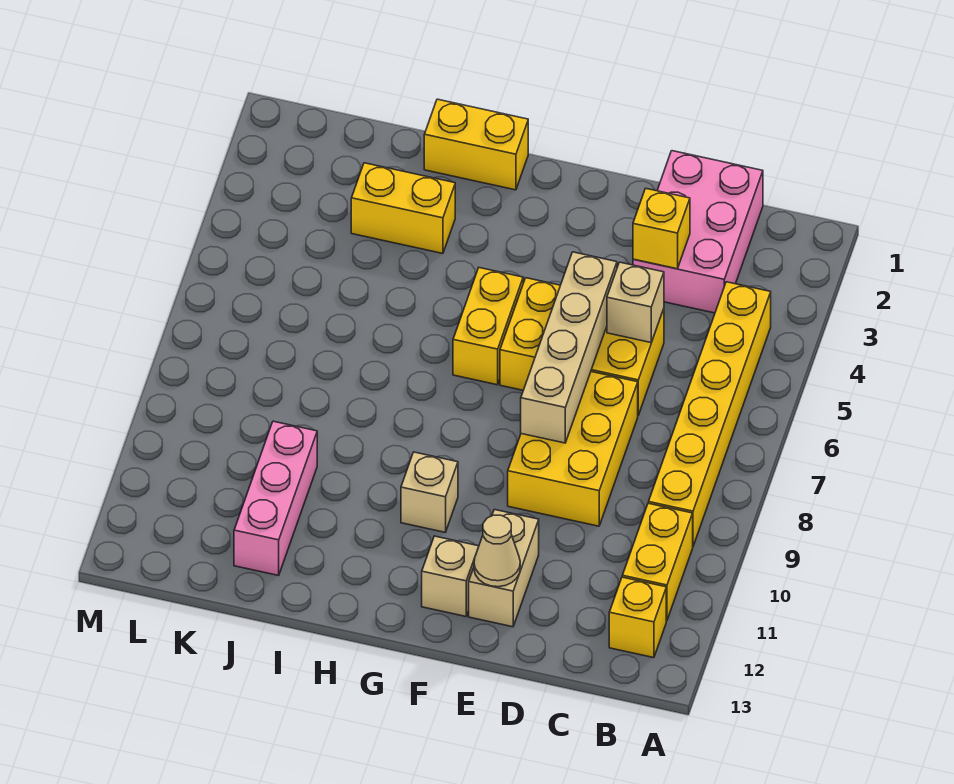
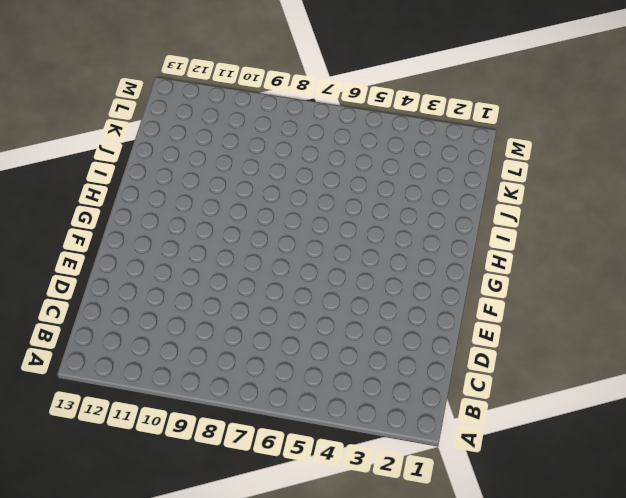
none -> yellow 1x6 brick [649,282,771,546]
none -> yellow 1x2 brick [622,503,693,621]
none -> yellow 1x1 brick [609,577,666,658]

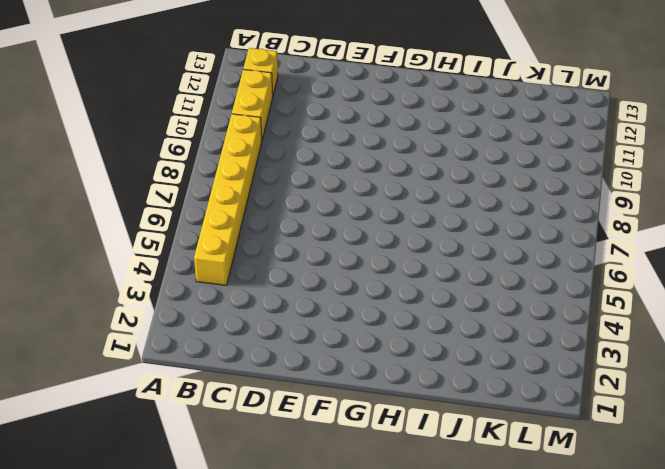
none -> pink 2x3 brick [633,151,763,313]
none -> yellow 2x3 brick [500,278,664,415]
none -> yellow 2x3 brick [508,372,638,526]

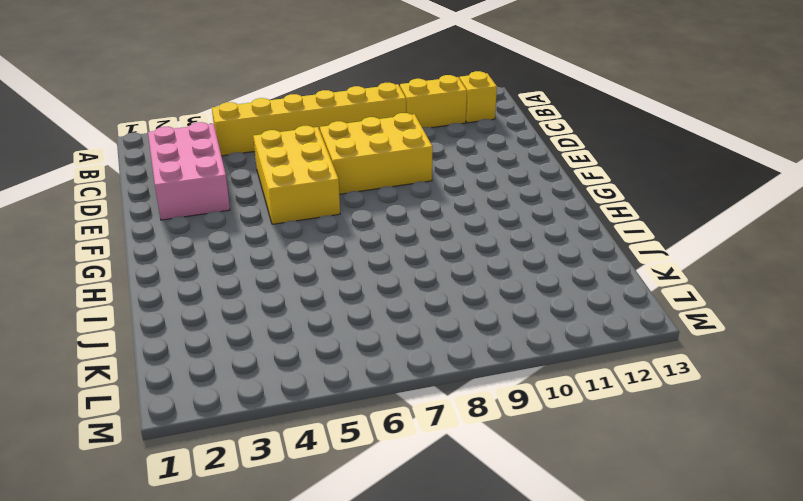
pink 2x3 brick [148,122,230,220] -> pink 2x3 brick turned to [633,151,763,313]
none -> tan 1x2 brick [469,510,539,627]
none -> tan 1x1 brick [422,536,479,616]
none -> yellow 1x2 brick [453,268,523,385]

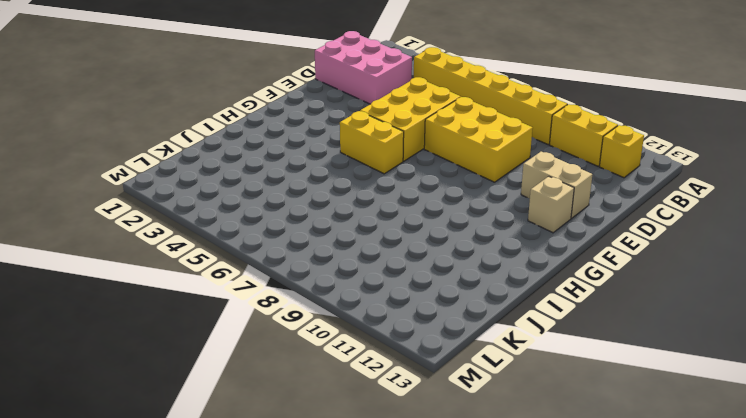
none -> tan 1x1 brick [401,452,458,532]
none -> yellow 1x2 brick [424,99,528,190]
none -> yellow 1x2 brick [351,163,455,253]

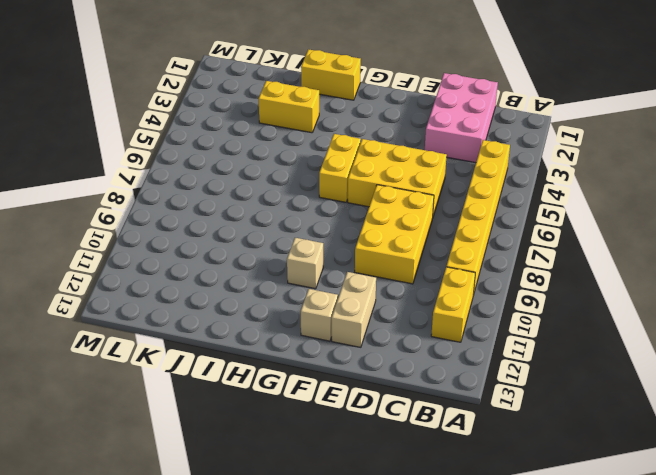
none -> yellow 1x1 brick [609,577,666,658]
none -> pink 1x3 brick [234,421,317,575]
none -> yellow 1x1 brick [633,188,690,269]

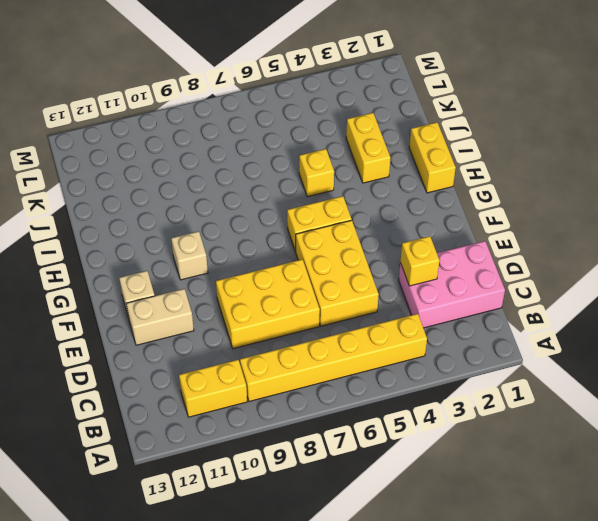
yellow 1x1 brick [299,149,334,197] -> yellow 1x1 brick moved to [609,577,666,658]
none -> pink 1x3 brick [234,421,317,575]
none -> tan 1x1 brick [607,262,664,343]
none -> tan 1x4 brick [521,252,617,443]

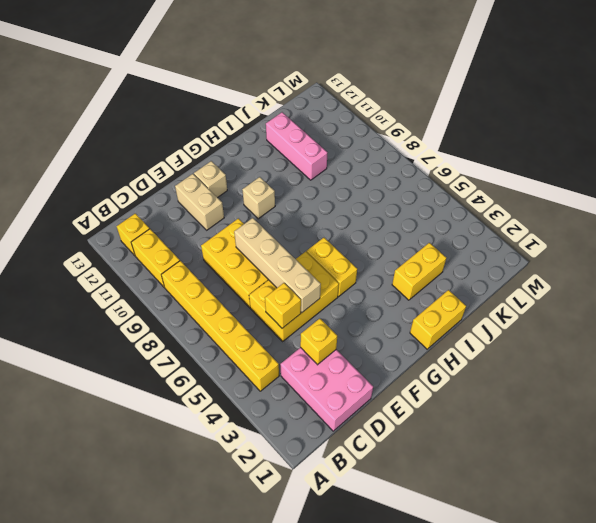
yellow 1x1 brick [265,283,301,328] -> tan 1x1 brick [607,262,664,343]
none -> tan 1x1 cone [474,515,520,587]

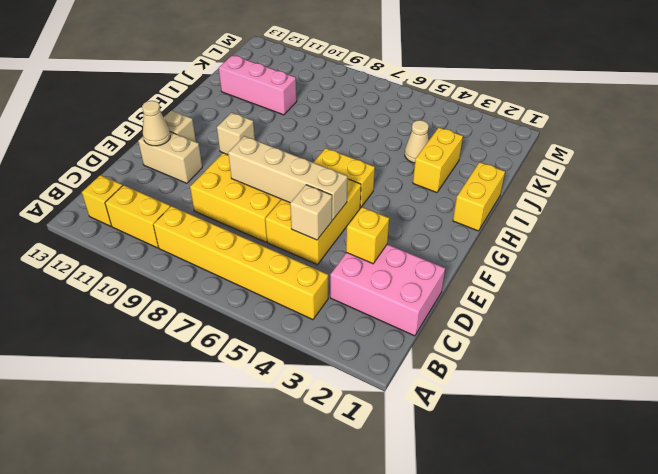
tan 1x1 cone [405,120,429,163] -> none

